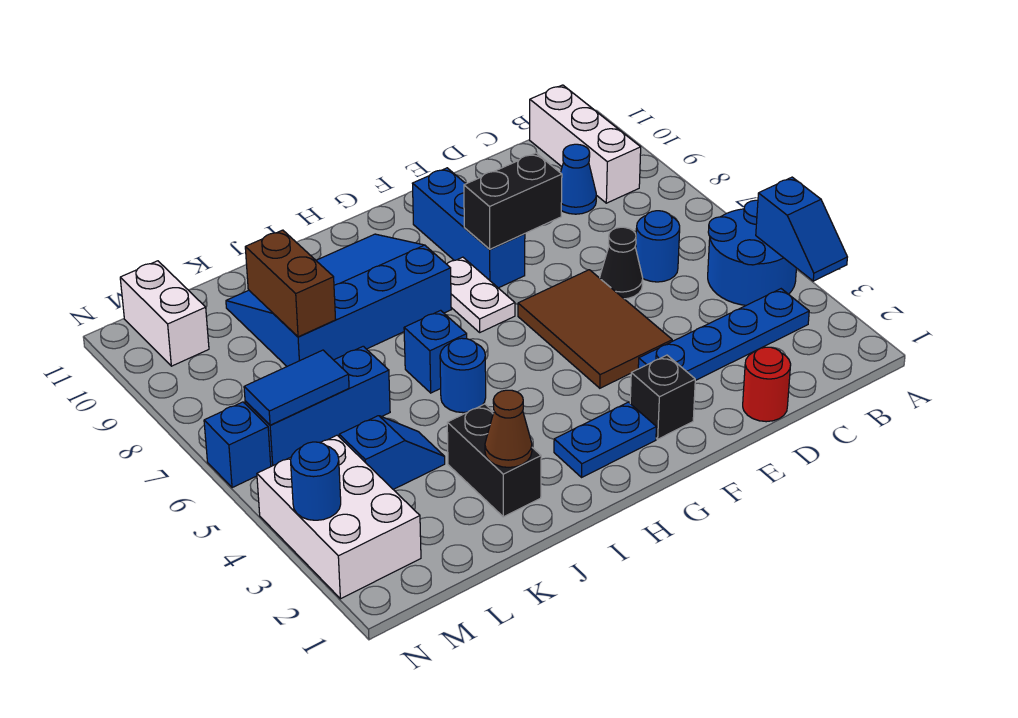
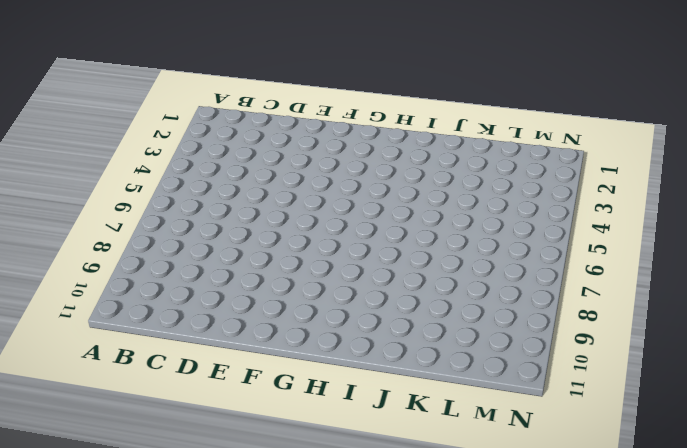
none -> blue 2x2 round brick [708,200,796,305]
none -> blue 1x4 plate [638,289,809,381]
none -> white 1x3 brick [530,85,641,203]

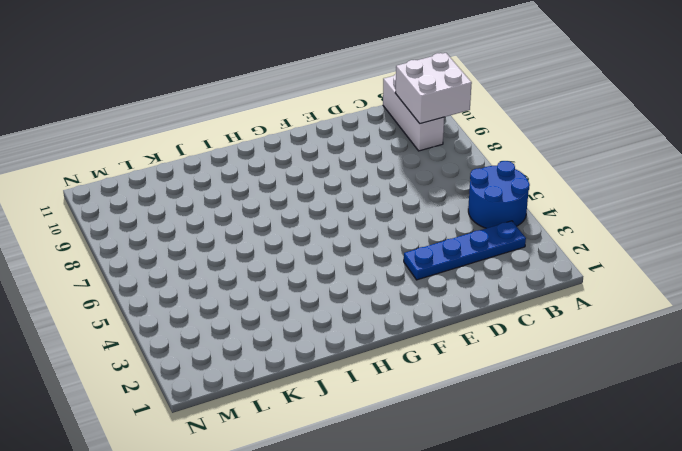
white 2x2 brick [395,53,472,124] -> none
none -> blue 1x1 round brick [636,211,680,282]
none -> blue 1x1 cone [561,144,596,214]
none -> red 1x1 round brick [743,347,791,422]

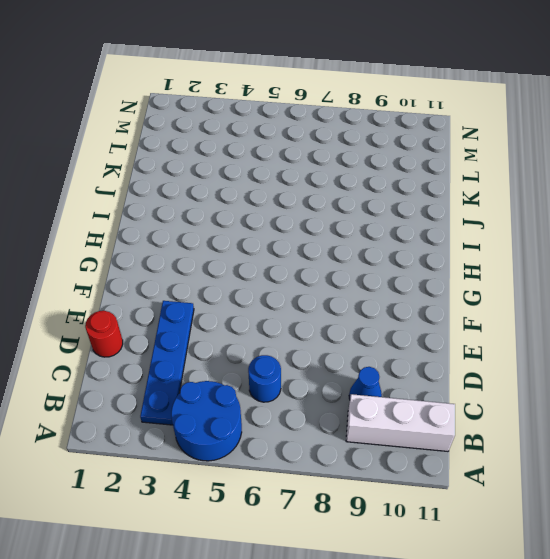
none -> black 1x1 cone [600,227,643,299]
none -> brown 2x3 tile [518,270,672,388]
none -> black 1x1 brick [630,355,695,439]

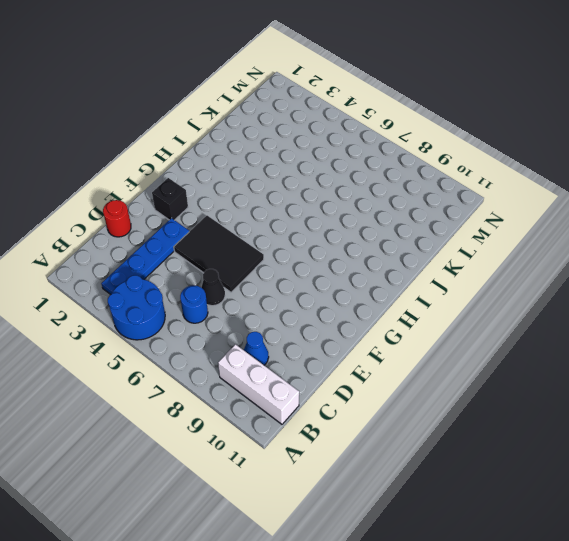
black 2x3 tile [174,216,264,292] -> brown 2x3 tile [518,270,672,388]
none -> blue 1x3 brick [412,168,525,288]
none -> blue 1x2 plate [554,402,656,477]
none -> white 1x2 plate [447,257,515,332]

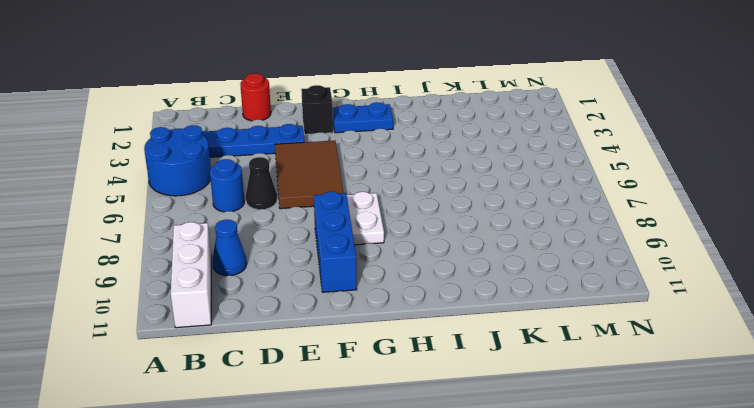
none -> blue 3x4 slope [226,234,451,366]
none -> blue 1x1 round brick [440,338,486,413]
none -> blue 1x1 brick [404,310,467,393]

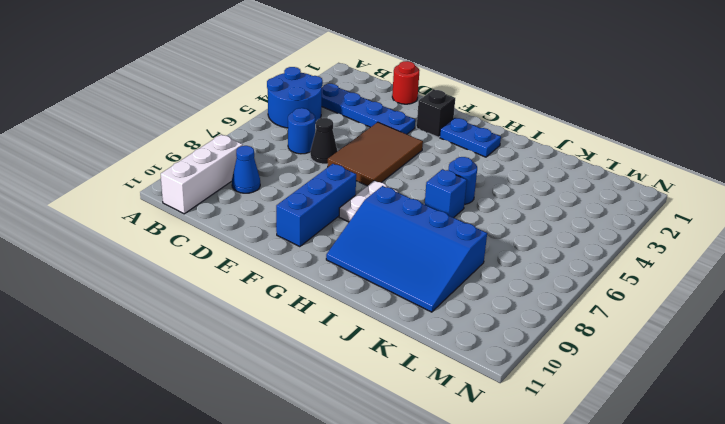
none -> black 1x2 brick [447,404,541,517]
none -> blue 1x2 slope [339,416,445,489]
none -> blue 1x3 brick [245,346,390,466]

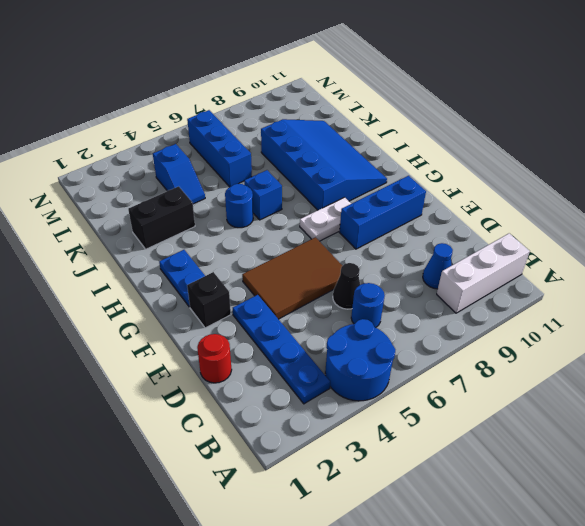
none -> white 2x3 brick [257,435,421,599]
none -> white 1x2 brick [120,261,209,366]
none -> blue 1x1 brick [204,402,271,488]

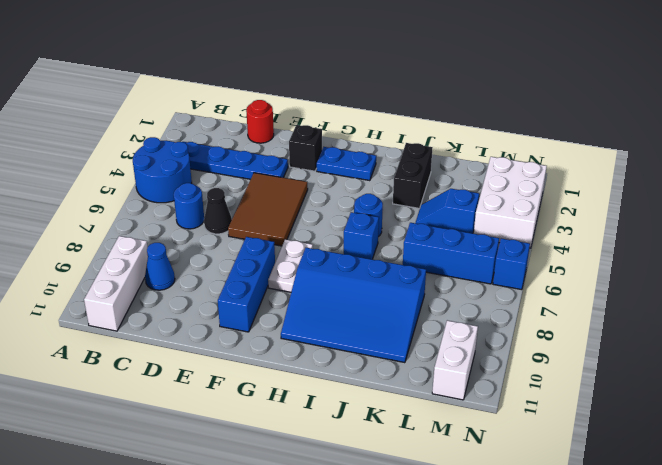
none -> blue 1x2 slope [756,177,847,281]
none -> black 1x2 brick [464,153,562,249]
none -> brown 1x1 cone [485,390,532,467]

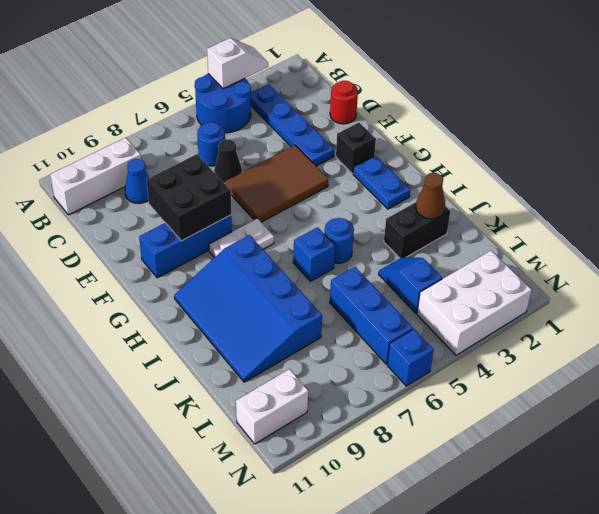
white 1x2 slope [207,38,268,89] -> blue 1x2 slope [756,177,847,281]
black 2x2 brick [147,154,231,241] -> black 1x2 brick [464,153,562,249]
none -> brown 1x2 brick [245,230,336,337]
none -> blue 1x2 tile [244,350,349,425]
none -> blue 1x1 round brick [291,442,341,520]

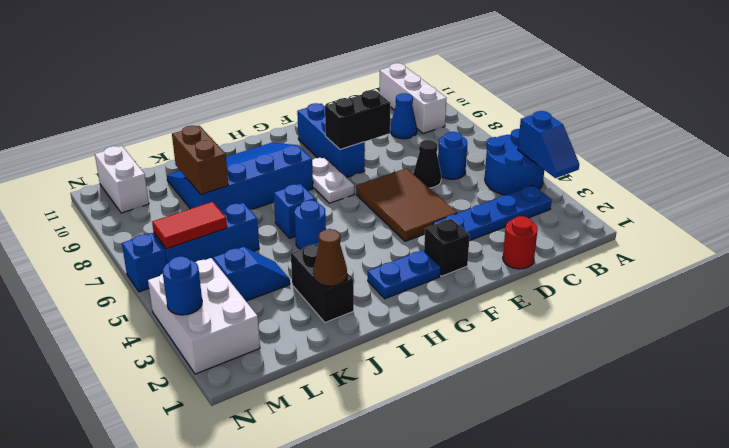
red 1x2 tile [152,202,227,249] -> blue 1x2 tile [244,350,349,425]

